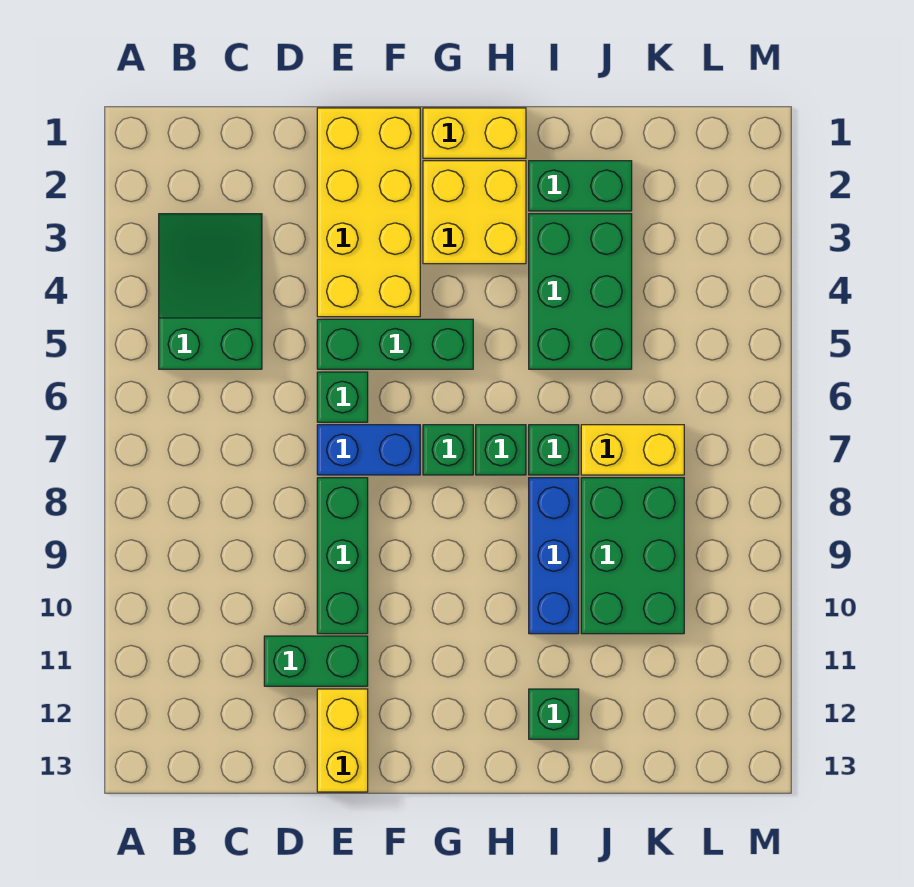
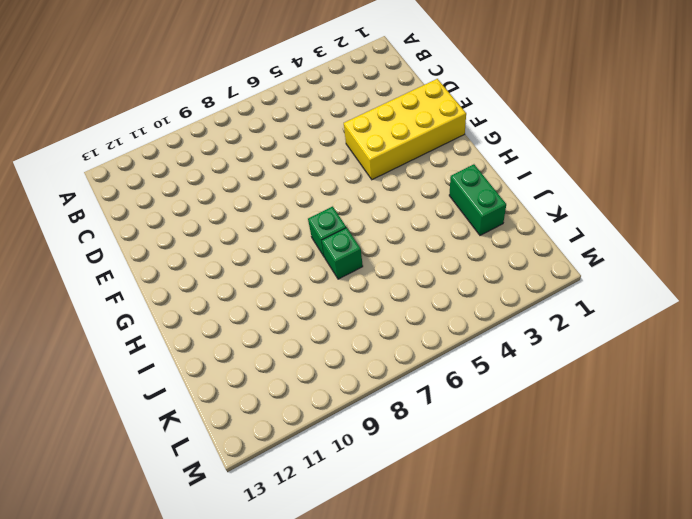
none -> green 2x3 slope [159,214,262,369]
none -> green 1x2 brick [264,636,368,686]
none -> green 1x3 brick [317,319,473,369]

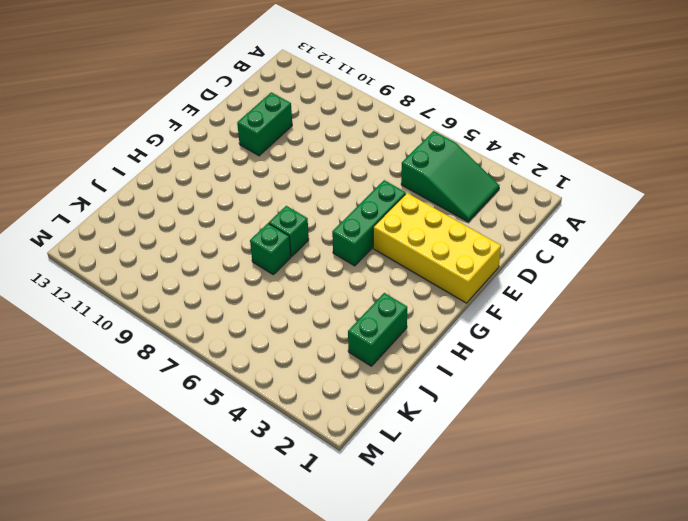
none -> green 1x1 brick [317,372,368,422]
none -> blue 1x2 brick [317,425,420,475]
none -> green 1x3 brick [317,478,368,634]

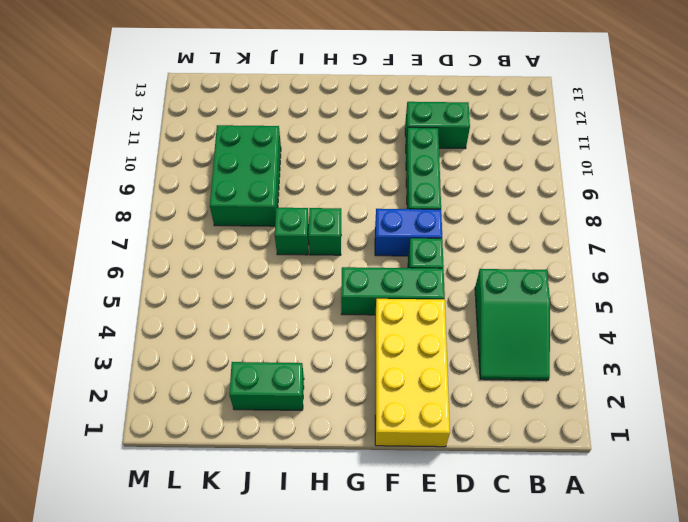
none -> yellow 1x2 brick [317,689,368,792]
none -> yellow 1x2 brick [423,108,526,158]
none -> yellow 2x2 brick [423,161,526,264]

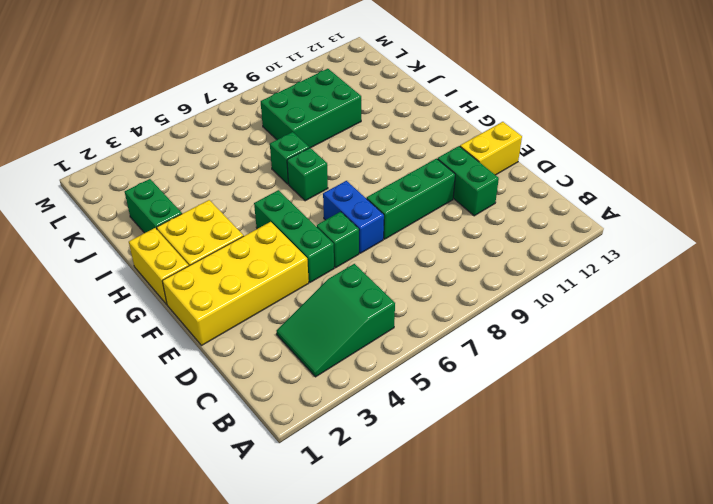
none -> green 1x1 brick [423,425,473,475]
none -> green 2x3 brick [529,214,632,369]
none -> blue 1x3 brick [529,478,579,634]

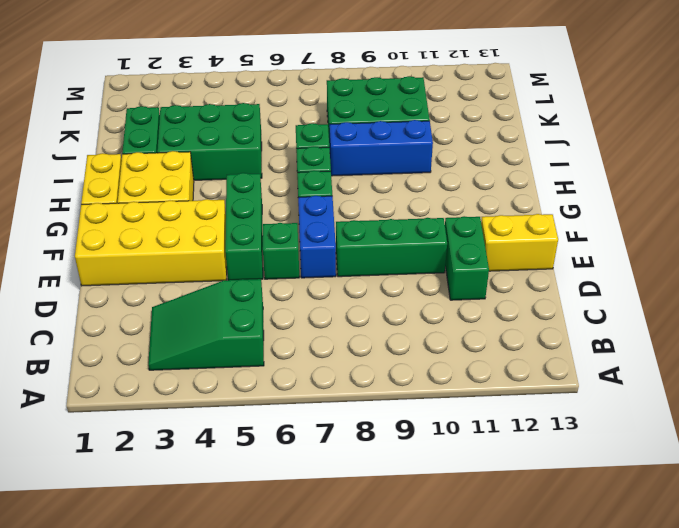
none -> green 1x1 brick [529,689,579,739]
none -> yellow 1x2 brick [581,425,684,475]

